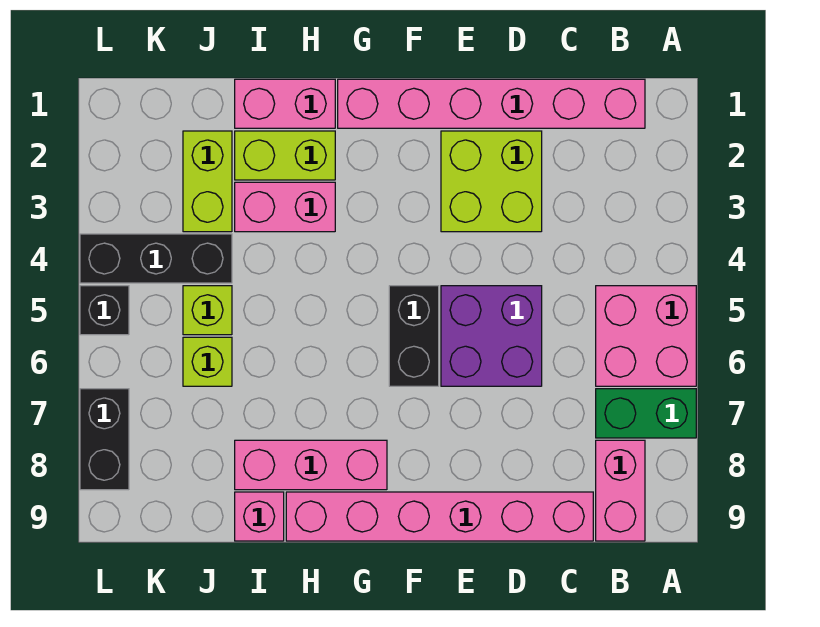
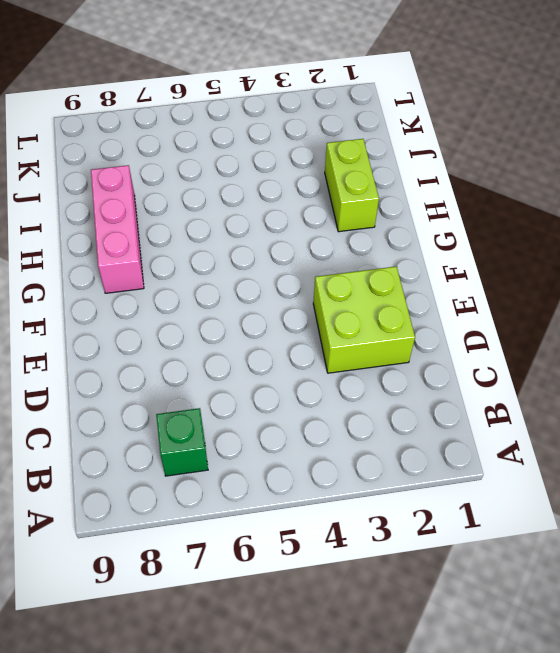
green 1x1 brick [156,408,208,476] -> green 1x2 brick [596,389,696,438]
none -> pink 2x2 brick [596,286,696,386]
none -> pink 1x6 brick [338,79,645,128]
none -> pink 1x2 brick [596,440,645,541]

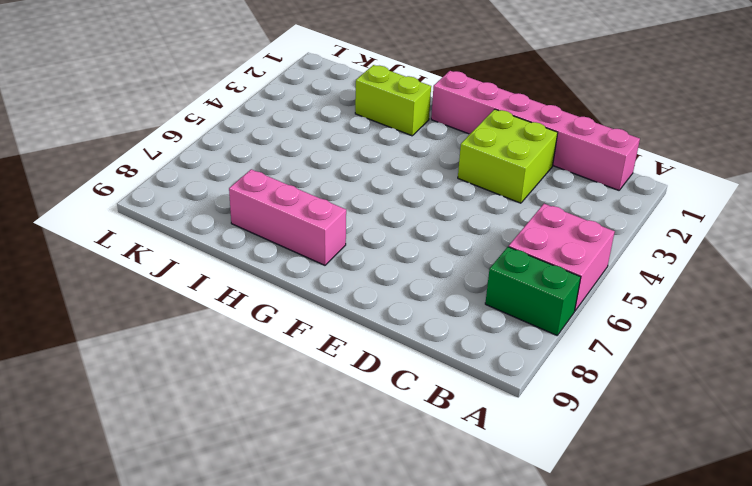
none -> pink 1x2 brick [596,440,645,541]
none -> pink 1x6 brick [286,492,593,541]
none -> purple 2x2 brick [441,286,542,386]

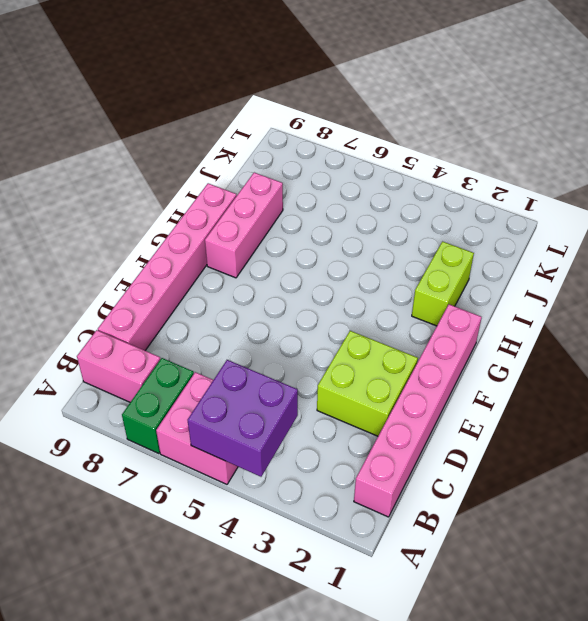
purple 2x2 brick [188,360,298,477] -> purple 2x2 brick moved to [441,286,542,386]
none -> black 1x2 brick [389,286,439,386]
none -> pink 1x2 brick [235,79,335,128]
none -> pink 1x2 brick [235,182,335,232]

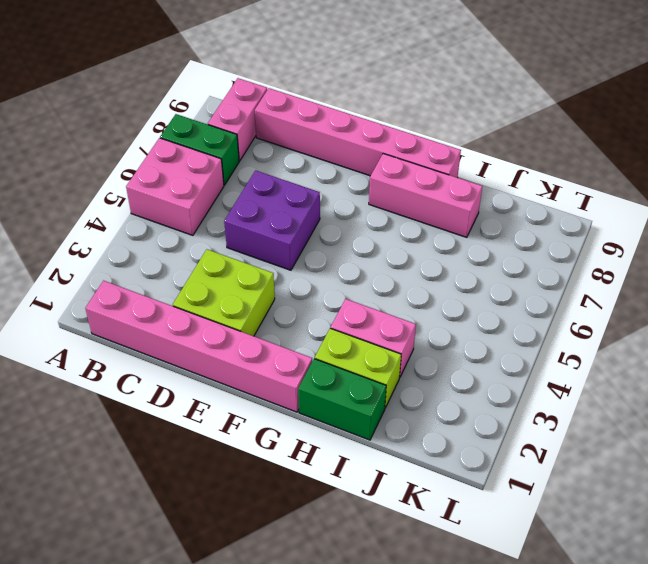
green 1x2 brick [298,359,386,440] -> pink 1x2 brick [235,79,335,128]
none -> black 1x2 brick [389,286,439,386]
none -> pink 1x1 brick [235,492,284,541]
none -> lime 1x2 brick [183,131,232,232]

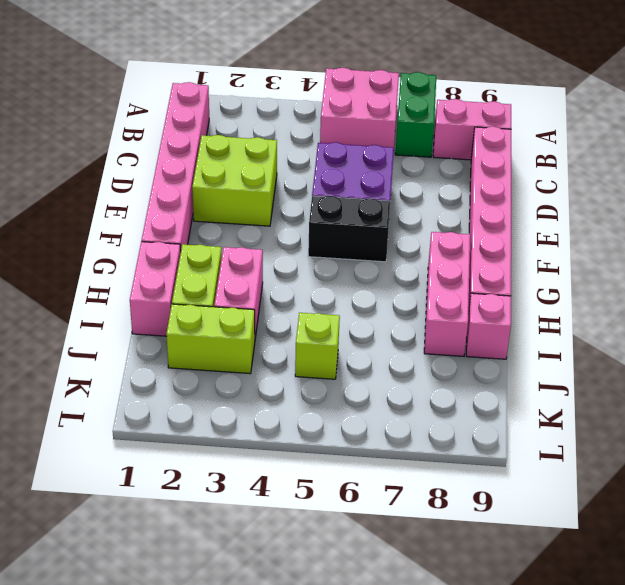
none -> black 1x3 brick [80,234,232,283]
none -> lime 1x1 brick [183,337,232,386]
none -> black 1x1 brick [80,286,129,335]

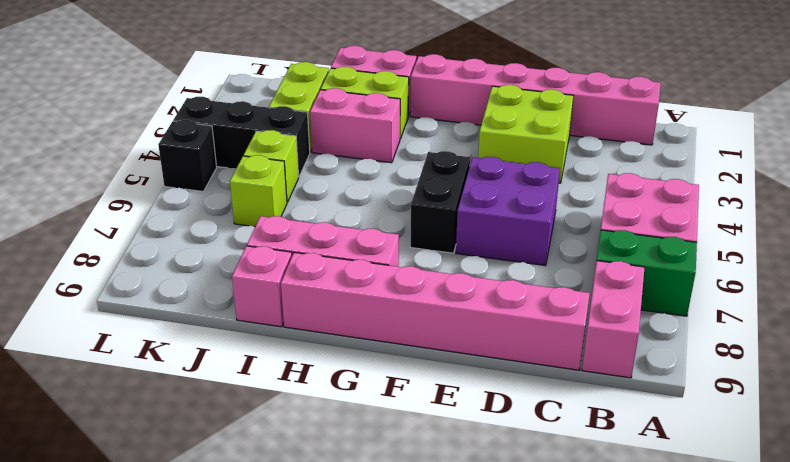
none -> black 1x2 brick [80,389,129,490]

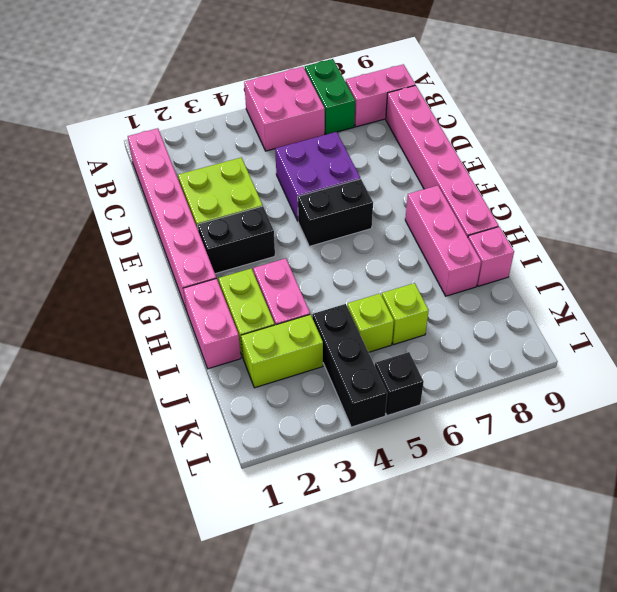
black 1x2 brick [198,206,275,274] -> black 1x2 brick moved to [80,389,129,490]

